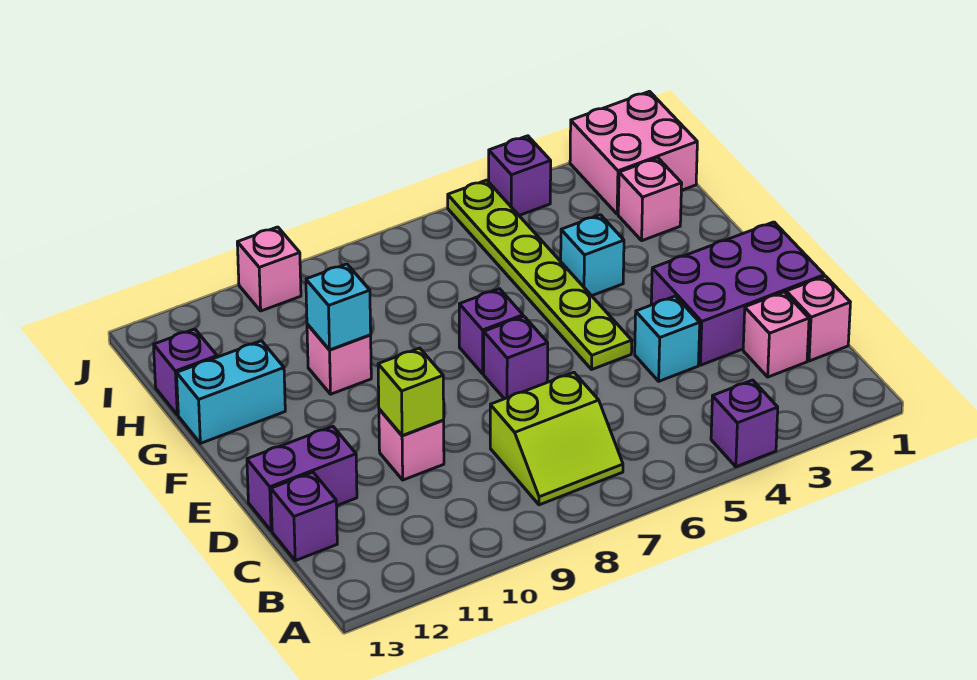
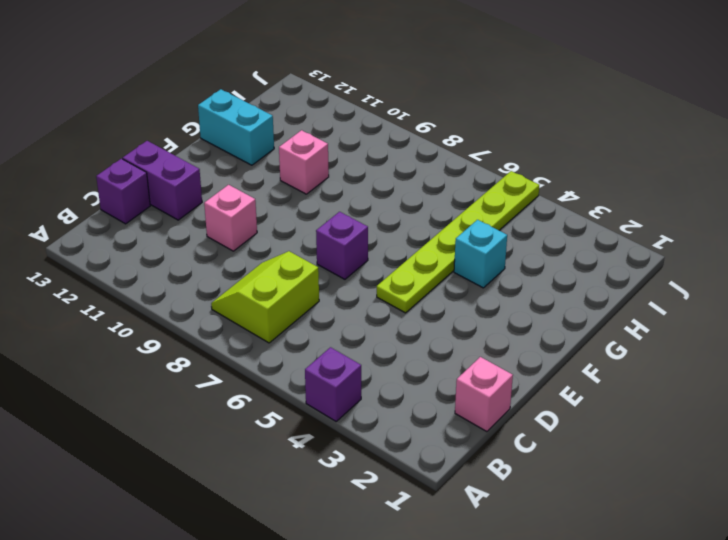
lime 2x2 slope [211,251,319,343] -> lime 2x2 slope turned to [490,372,623,505]
none -> pink 1x1 brick [743,292,809,377]
none -> purple 2x3 brick [651,222,824,365]
none -> cyan 1x1 brick [635,296,700,381]

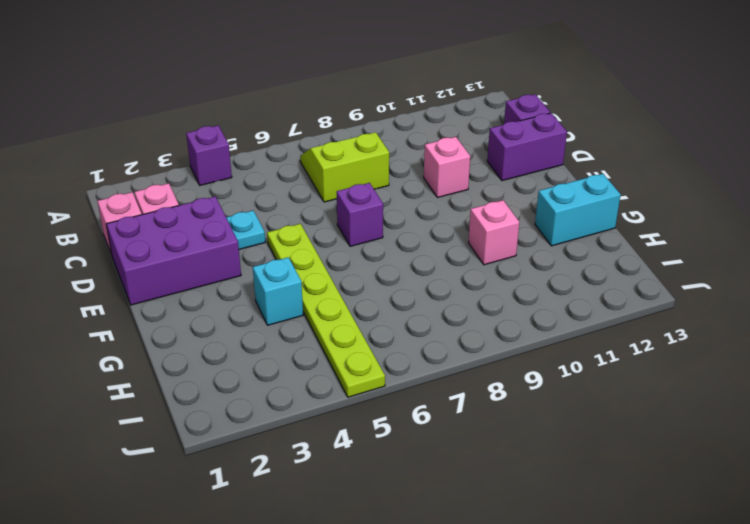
cyan 1x1 plate [226,211,265,249] -> cyan 1x1 brick [635,296,700,381]
none -> purple 1x1 brick [459,289,523,374]
none -> pink 1x1 brick [618,158,682,241]
none -> purple 1x1 brick [154,329,217,415]

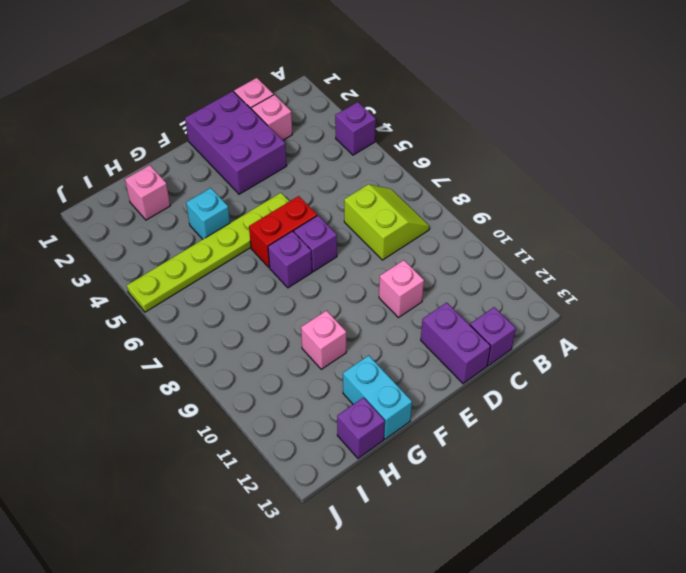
red 1x2 brick [249,196,317,267] -> none
none -> cyan 1x1 brick [635,296,700,381]
none -> pink 2x2 brick [570,91,697,214]
none -> purple 1x1 brick [489,136,551,215]

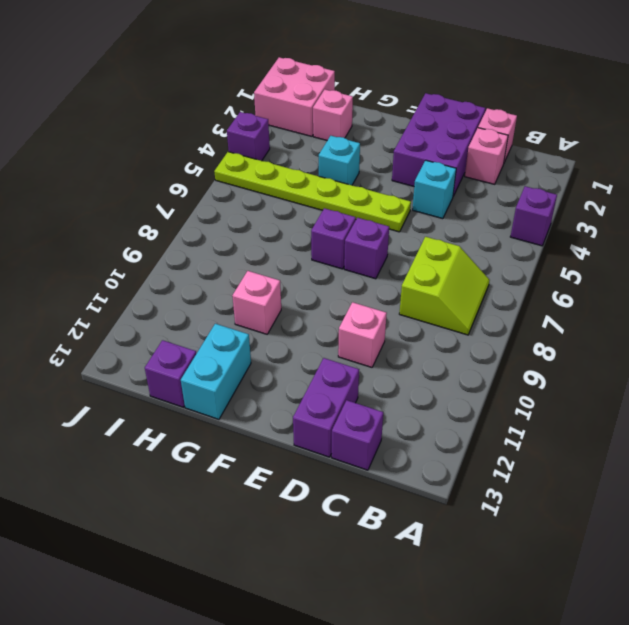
none -> pink 1x1 brick [237,227,301,311]
none -> lime 1x1 brick [378,348,444,436]
none -> cyan 1x1 brick [306,264,371,350]

